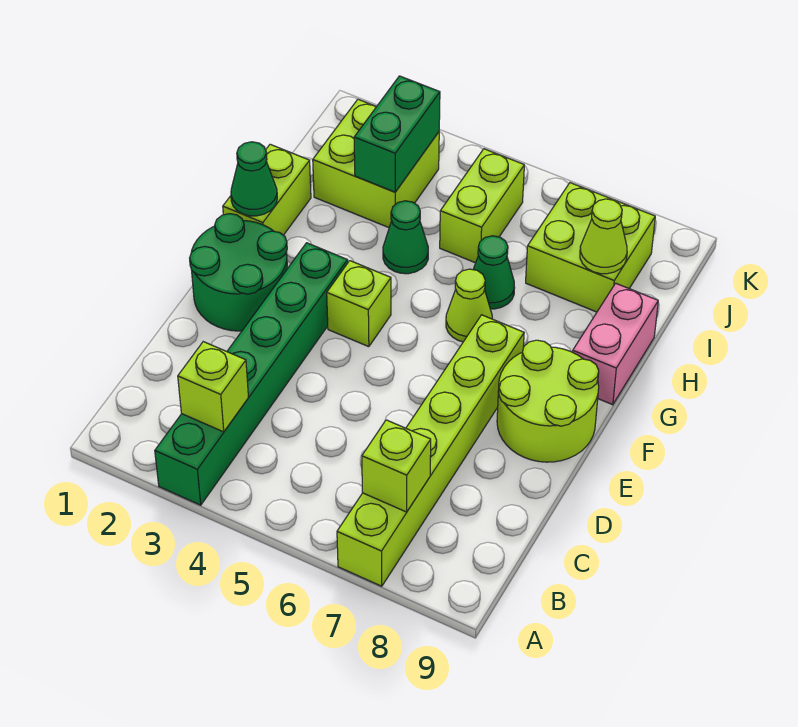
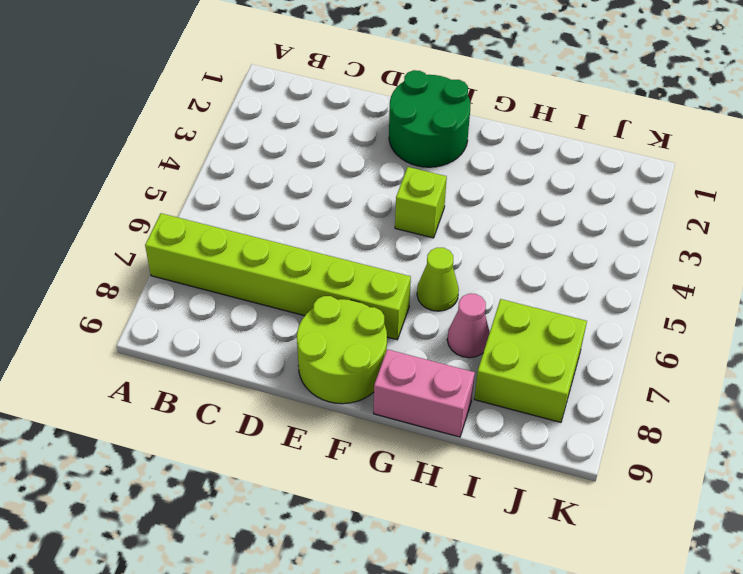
pink 1x1 cone [447,294,490,358] -> none
none -> green 1x6 brick [155,243,348,505]
none -> lime 1x2 brick [223,144,311,235]
none -> green 1x1 cone [383,201,428,274]

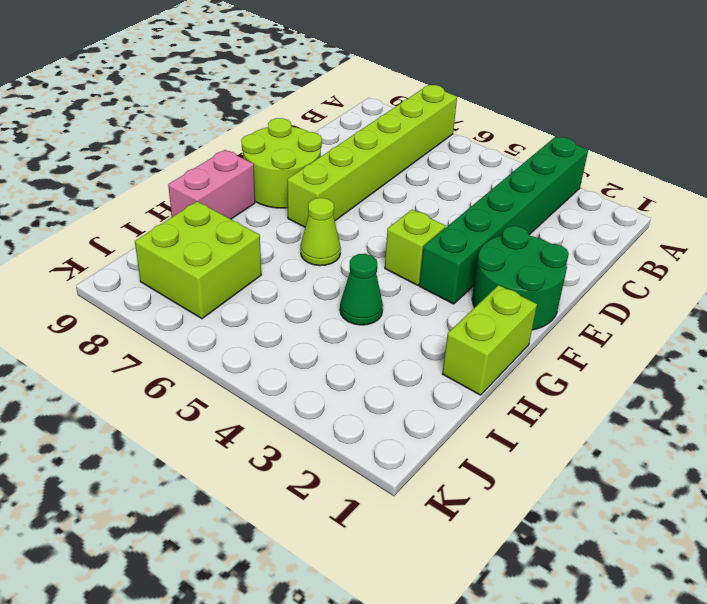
none -> green 1x1 cone [473,236,515,309]
none -> lime 2x2 brick [313,99,439,228]
none -> lime 1x2 brick [440,149,524,263]

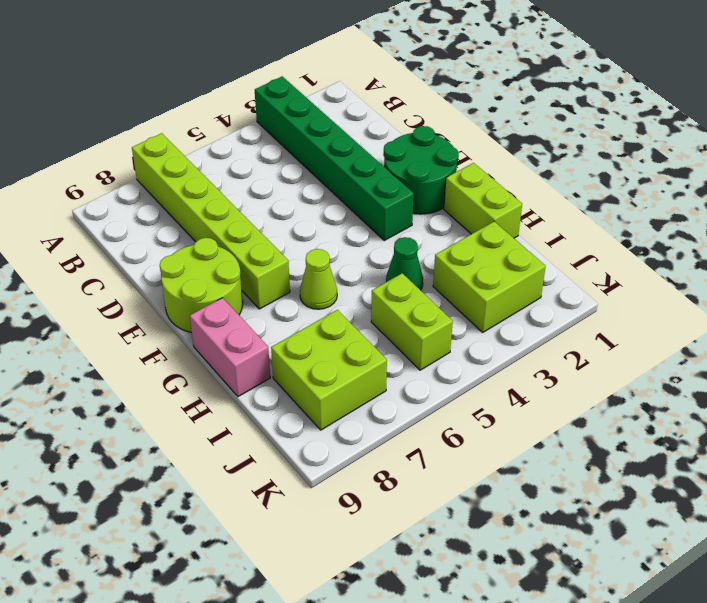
none -> lime 1x1 brick [327,261,391,347]
none -> green 1x1 cone [473,236,515,309]
none -> lime 1x1 brick [178,342,249,432]

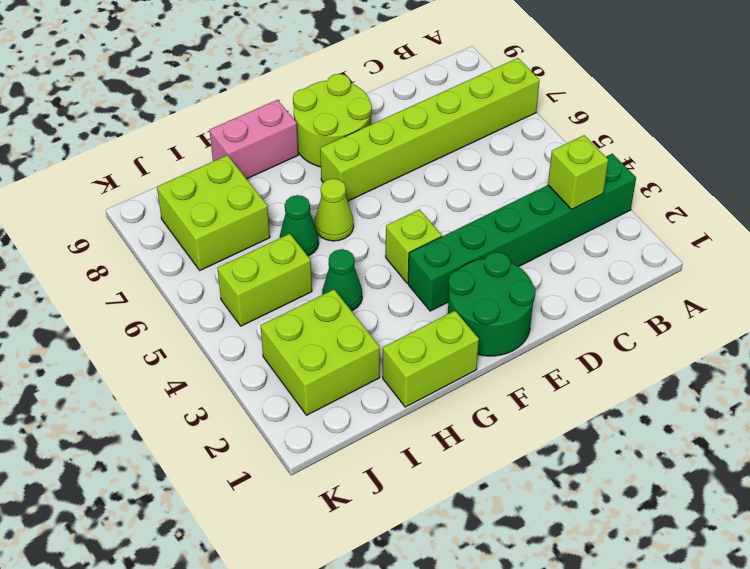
none -> lime 1x1 brick [362,420,431,512]
none -> green 1x1 cone [231,142,277,216]
none -> green 1x2 brick [354,76,440,192]

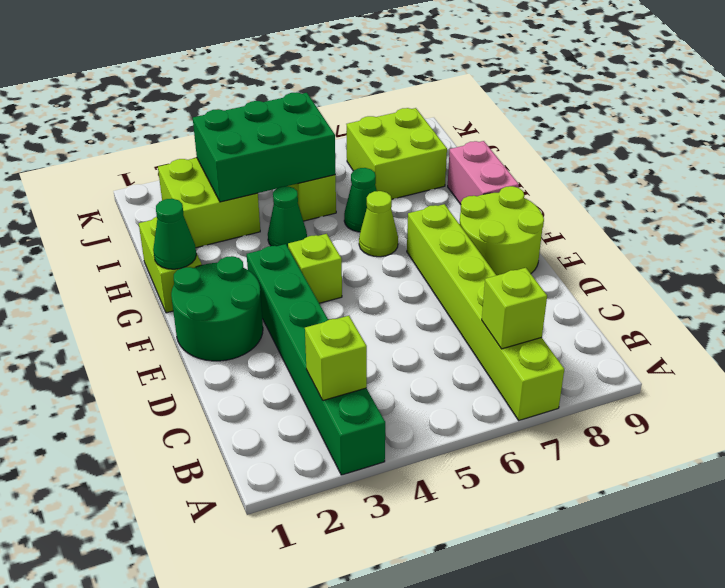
green 2x3 brick [193,92,336,202] -> green 1x2 brick [354,76,440,192]
none -> lime 1x1 cone [580,199,627,274]

